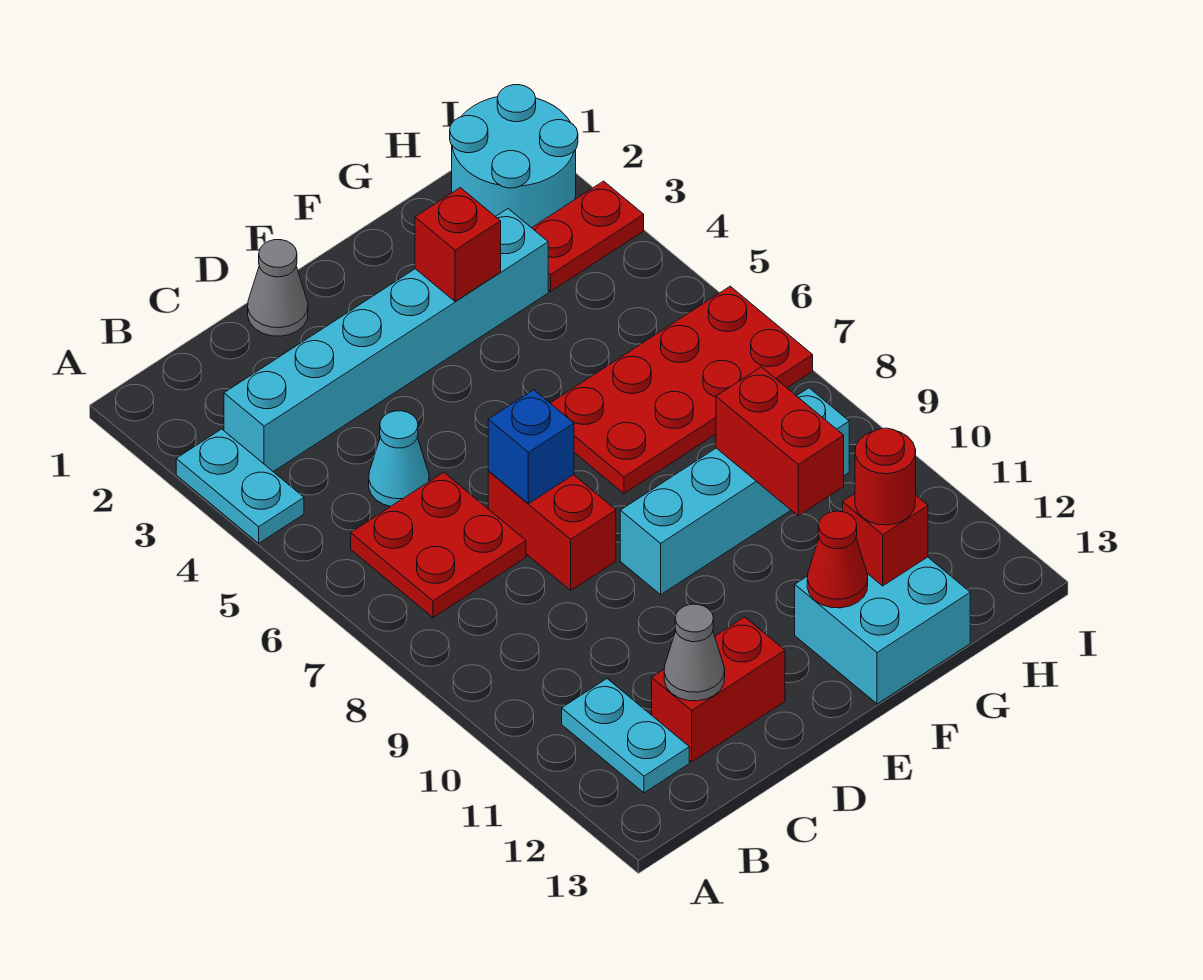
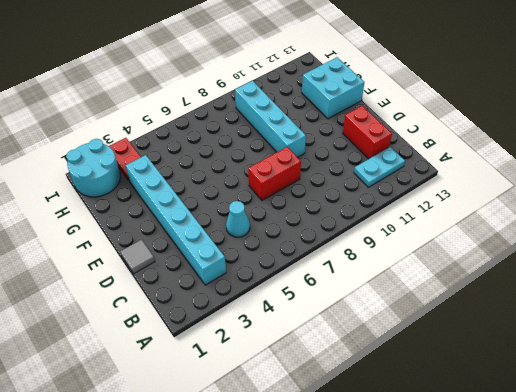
grey 1x1 tile [120,240,155,274] -> grey 1x1 cone [248,240,308,336]
none -> cyan 1x2 plate [176,429,304,543]
none -> red 2x2 plate [351,472,526,617]
none -> red 2x4 plate [550,286,813,493]

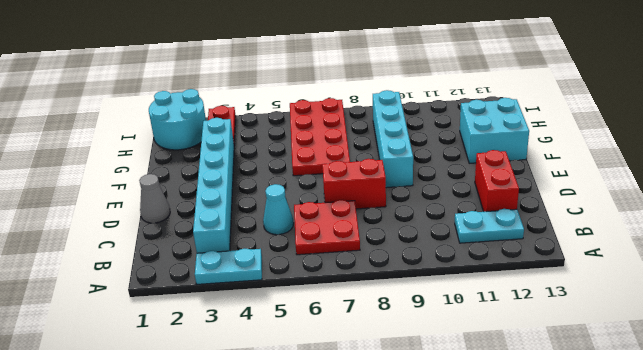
none -> grey 1x1 cone [664,604,725,701]
none -> blue 1x1 brick [488,390,574,504]
none -> red 1x1 brick [415,188,501,301]

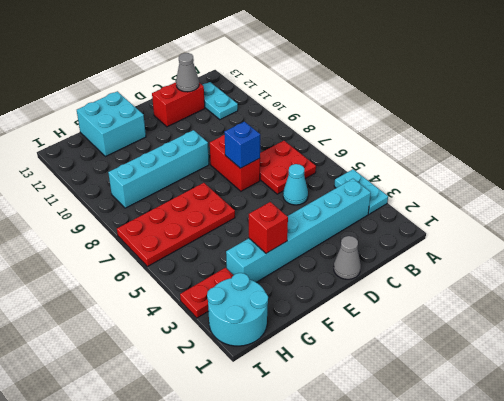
none -> red 1x1 cone [807,511,868,608]
none -> red 1x2 brick [716,367,844,516]
none -> red 1x1 brick [843,494,928,586]

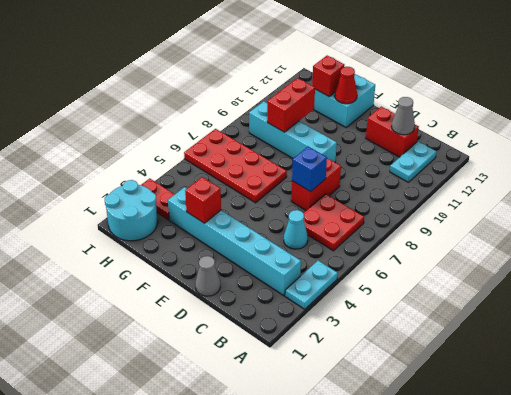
none -> red 1x1 round brick [855,428,916,525]

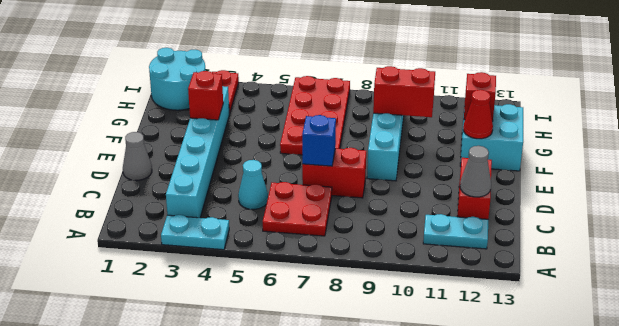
none -> red 1x1 round brick [855,428,916,525]

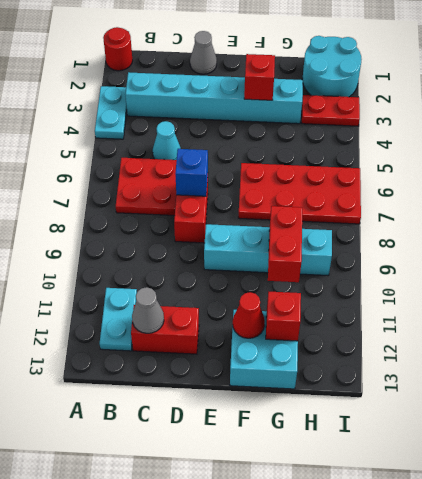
red 1x1 round brick [103,27,133,71] -> red 1x1 round brick moved to [855,428,916,525]

